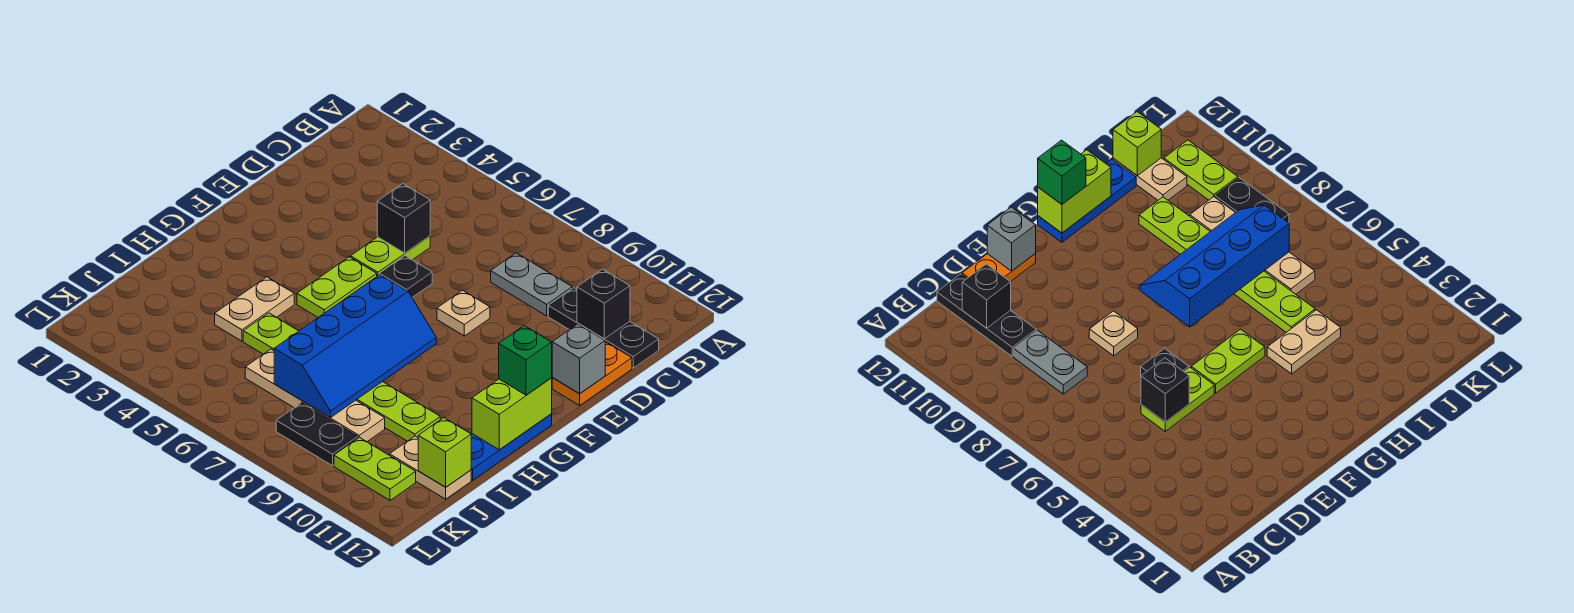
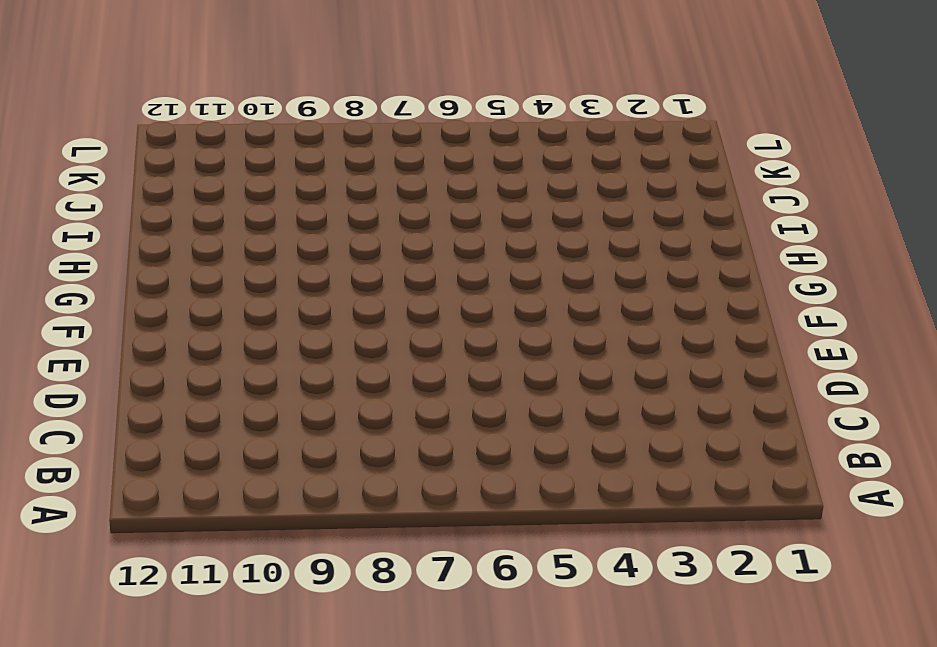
none -> grey 1x2 plate [491,253,572,316]
none -> black 1x3 plate [548,288,659,368]
none -> lime 1x2 plate [351,236,430,276]

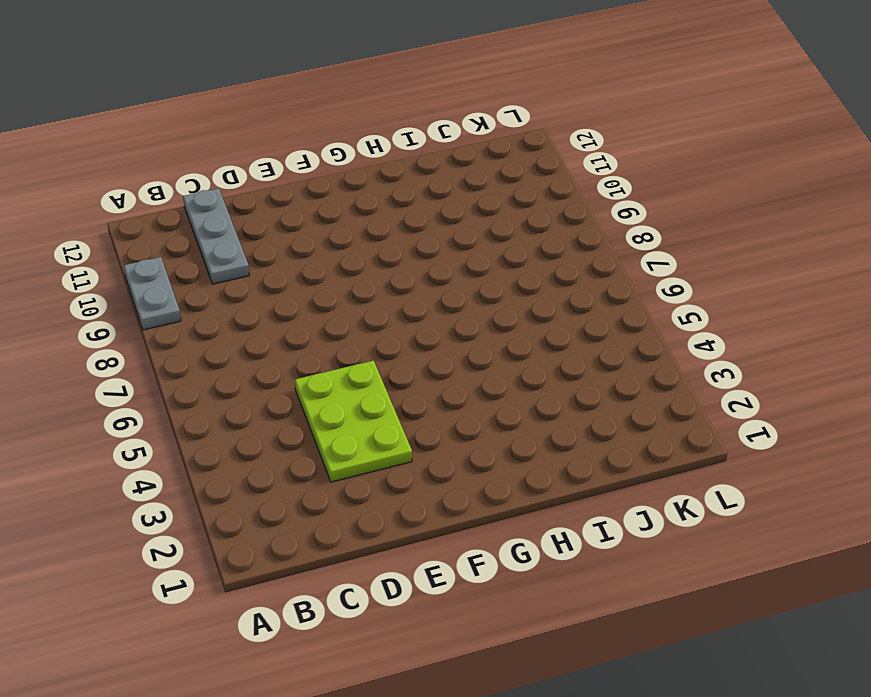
grey 1x2 plate [124,257,181,330] -> grey 1x2 plate moved to [491,253,572,316]
grey 1x3 plate [183,188,249,284] -> black 1x3 plate [548,288,659,368]
lime 2x3 plate [295,361,412,482] -> lime 1x2 plate [351,236,430,276]
none -> orange 1x2 plate [552,342,632,405]
none -> black 1x1 plate [379,256,432,297]
none -> tan 1x1 plate [437,290,490,336]

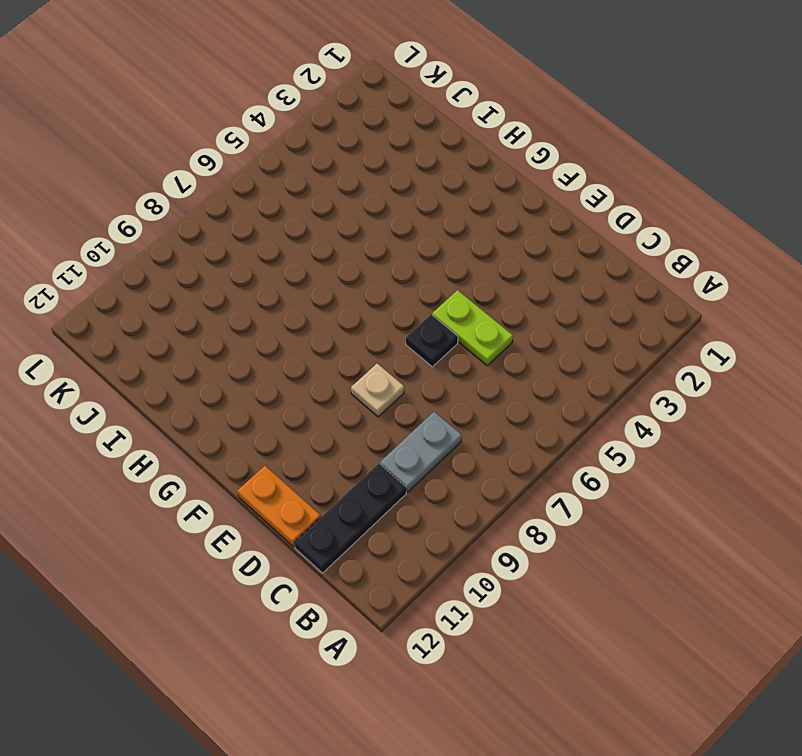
none -> lime 1x2 plate [297,257,377,318]
none -> blue 1x3 plate [471,414,552,480]
none -> tan 1x2 plate [215,277,294,341]

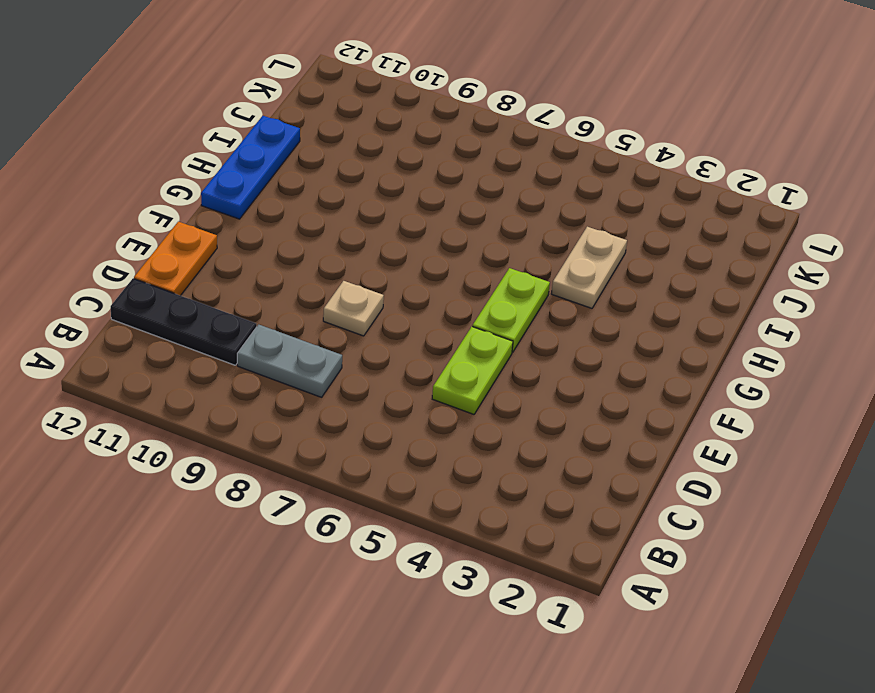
none -> black 1x1 plate [379,256,432,297]
none -> lime 1x6 plate [243,313,440,441]
none -> tan 1x4 plate [245,349,385,442]

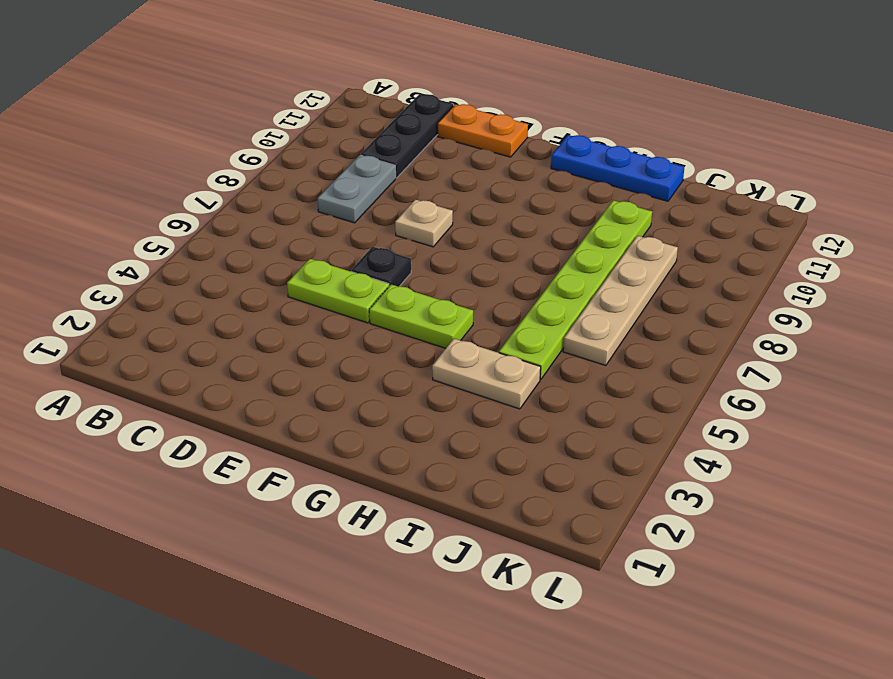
none -> tan 1x2 plate [390,436,471,499]
none -> black 1x2 plate [276,403,358,466]
none -> lime 1x2 plate [334,437,416,500]

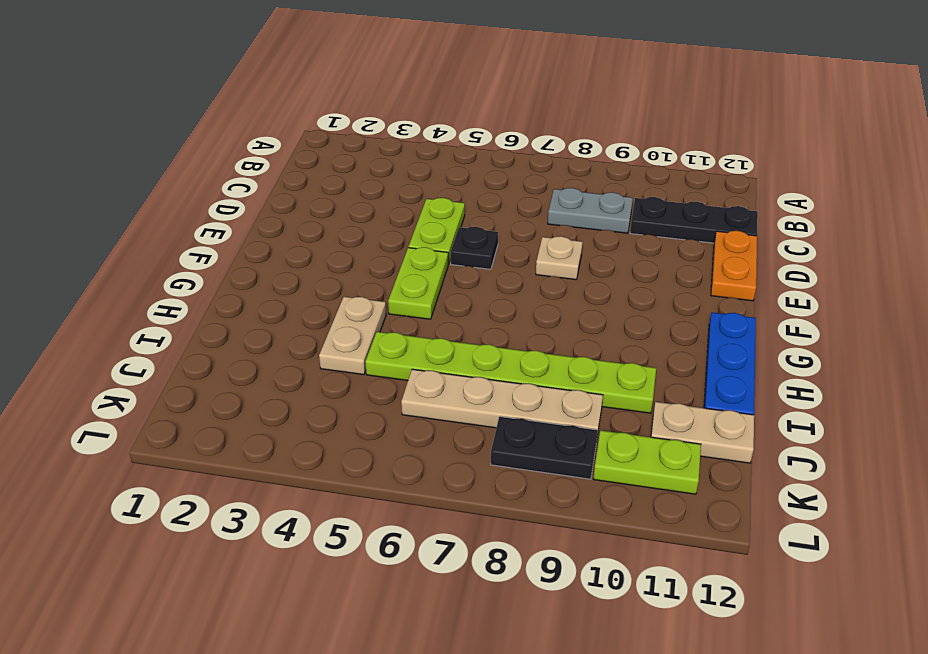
none -> black 1x1 brick [577,269,630,339]
none -> black 1x1 brick [377,184,430,253]
none -> grey 1x1 brick [552,324,605,394]

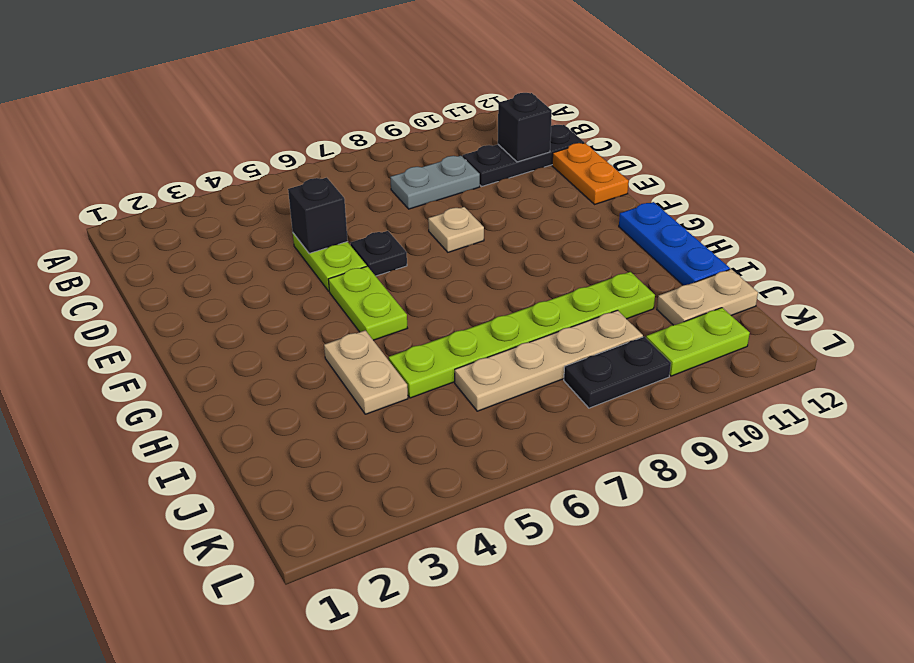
none -> grey 1x1 brick [552,324,605,394]
none -> blue 2x4 slope [274,275,436,418]
none -> lime 1x2 brick [472,378,552,450]

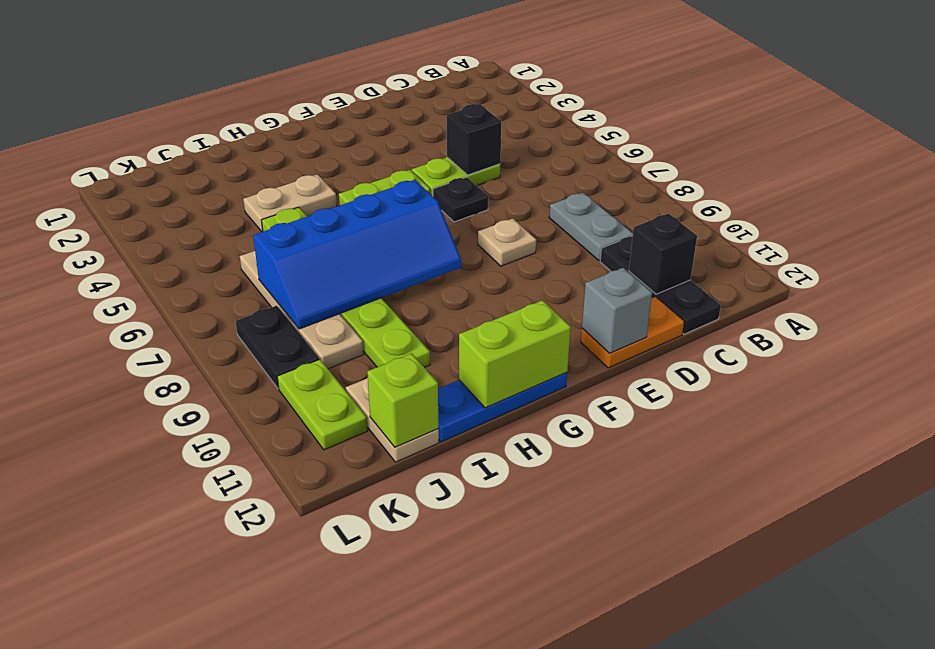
none -> green 1x1 brick [499,326,552,395]

